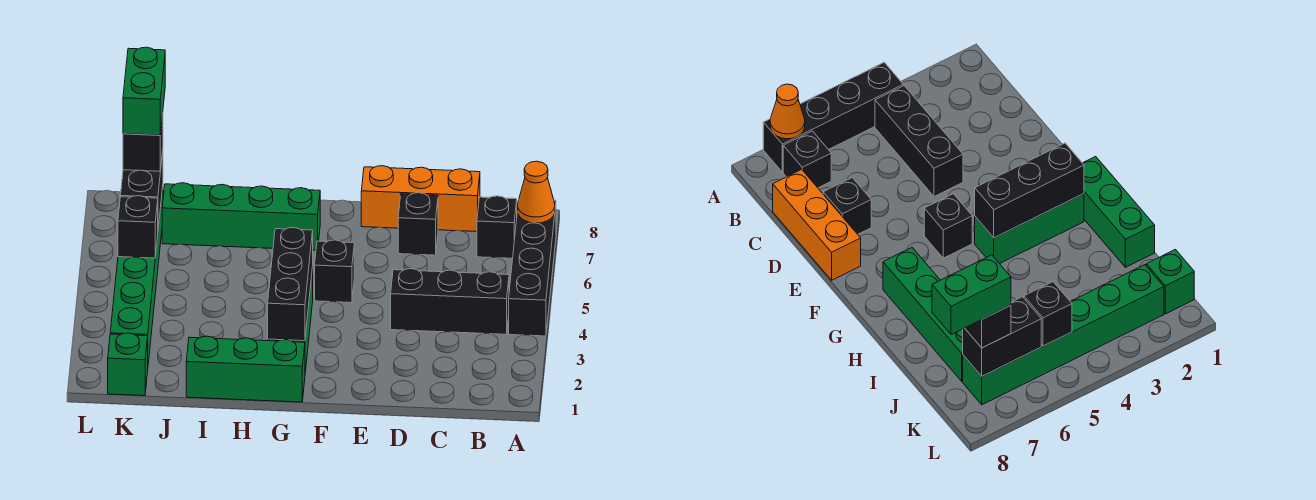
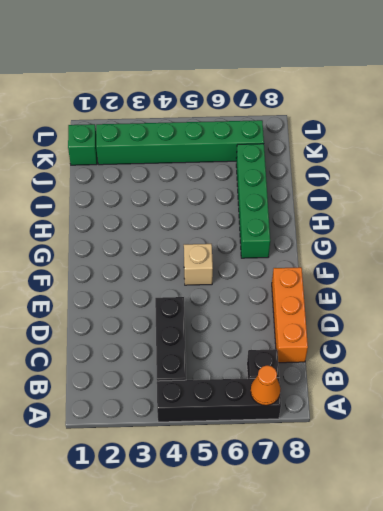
tan 1x1 brick [184,244,213,285] -> black 1x1 brick [315,240,354,303]
none -> black 1x1 brick [398,193,438,255]
none -> green 1x3 brick [186,336,305,402]
none -> green 1x3 brick [975,194,1084,264]

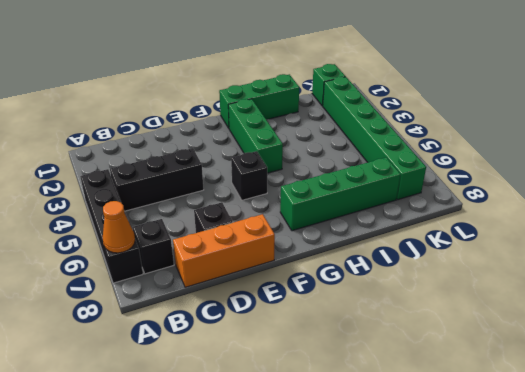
none -> black 1x3 brick [268,227,313,341]
none -> black 1x1 brick [118,196,158,258]
none -> black 1x2 brick [120,151,163,227]

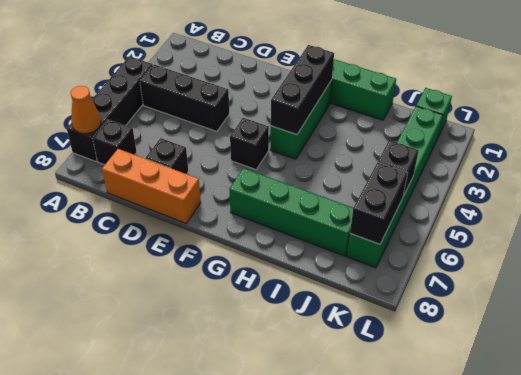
none -> black 1x1 brick [123,115,163,171]
none -> green 1x2 brick [123,47,165,135]

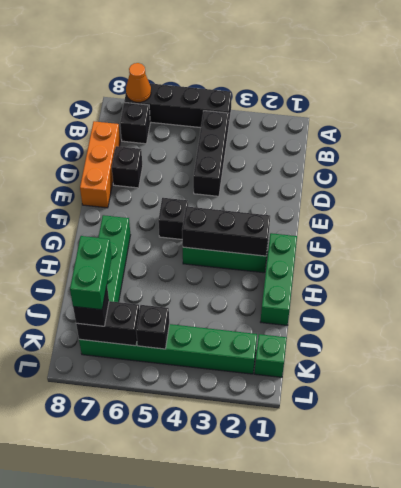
green 1x2 brick [70,236,112,310] -> green 1x2 brick turned to [123,47,165,135]

